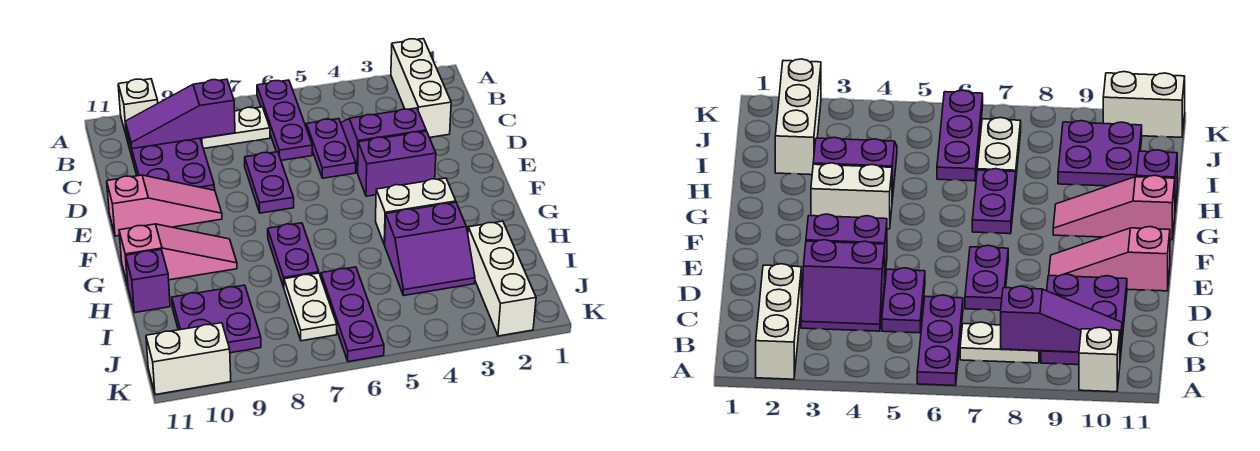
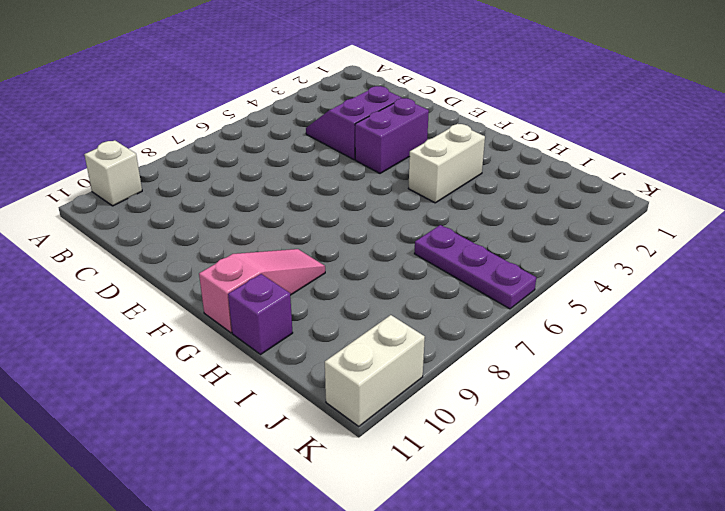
none -> white 1x3 brick [391,39,451,137]
none -> purple 1x3 plate [257,80,312,160]
none -> white 1x2 plate [200,107,270,149]

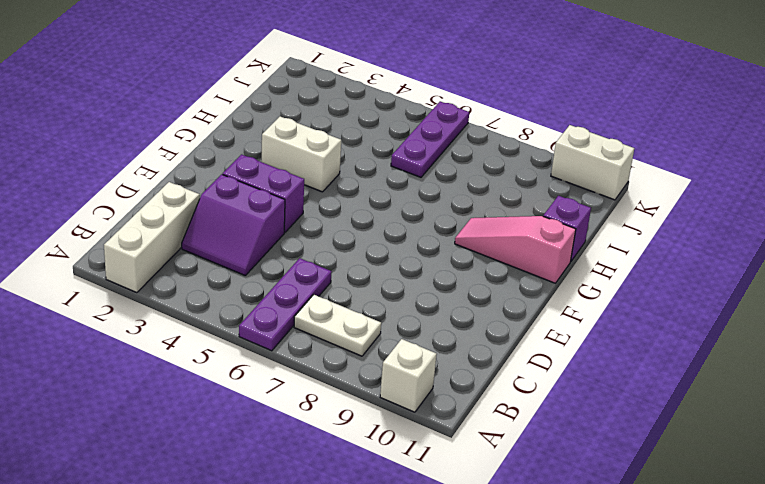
none -> purple 2x3 plate [126,130,215,190]
none -> purple 1x2 plate [306,119,356,178]
none -> purple 1x2 plate [245,152,294,213]

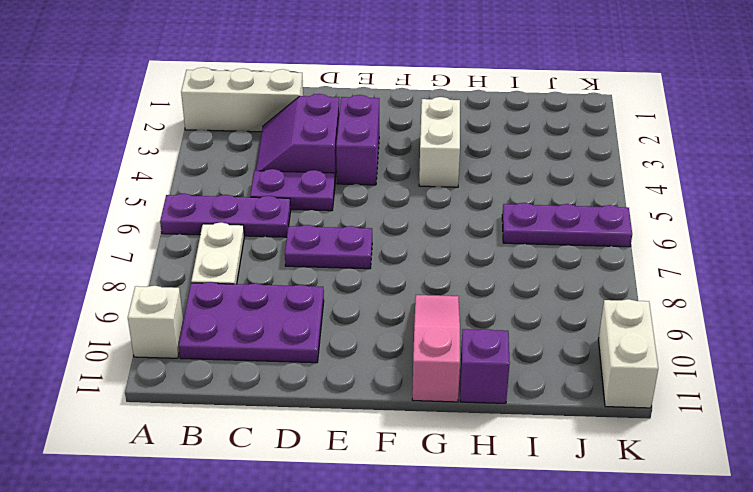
none -> pink 1x3 slope [107,175,222,236]
none -> purple 1x2 plate [268,223,319,287]
none -> purple 2x2 slope [385,202,475,296]

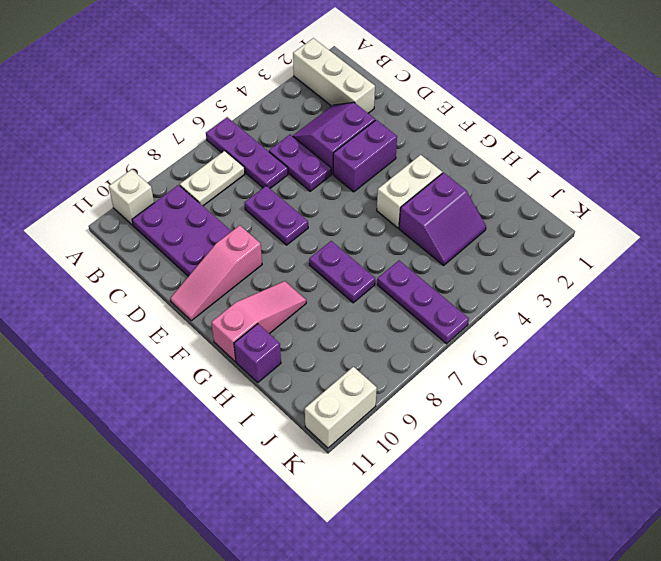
pink 1x3 slope [170,225,262,321] -> pink 1x3 slope turned to [107,175,222,236]
none -> white 1x3 brick [468,221,536,336]
none -> white 1x2 plate [284,273,337,341]
none -> purple 2x2 plate [172,285,261,353]

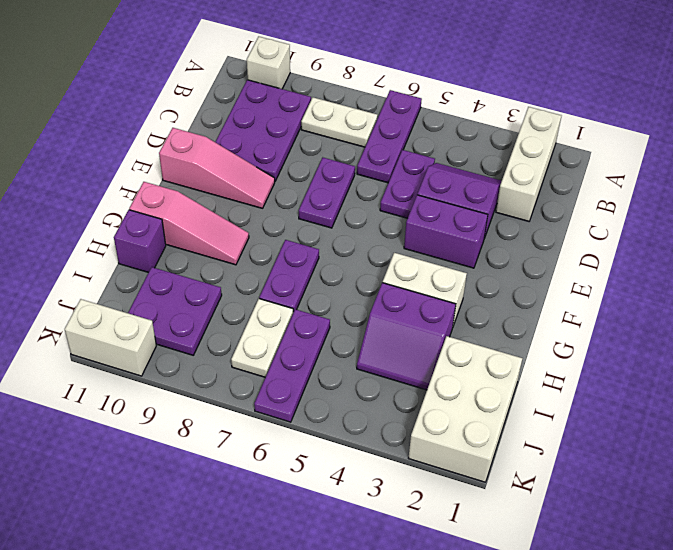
white 2x3 brick [409,336,522,482] -> white 1x3 brick [468,221,536,336]
none -> purple 1x3 slope [125,79,235,149]

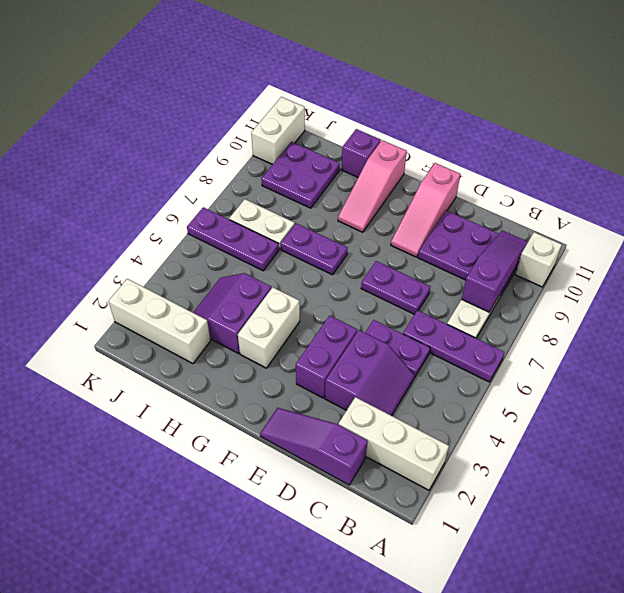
purple 1x3 slope [260,408,368,485] -> none

